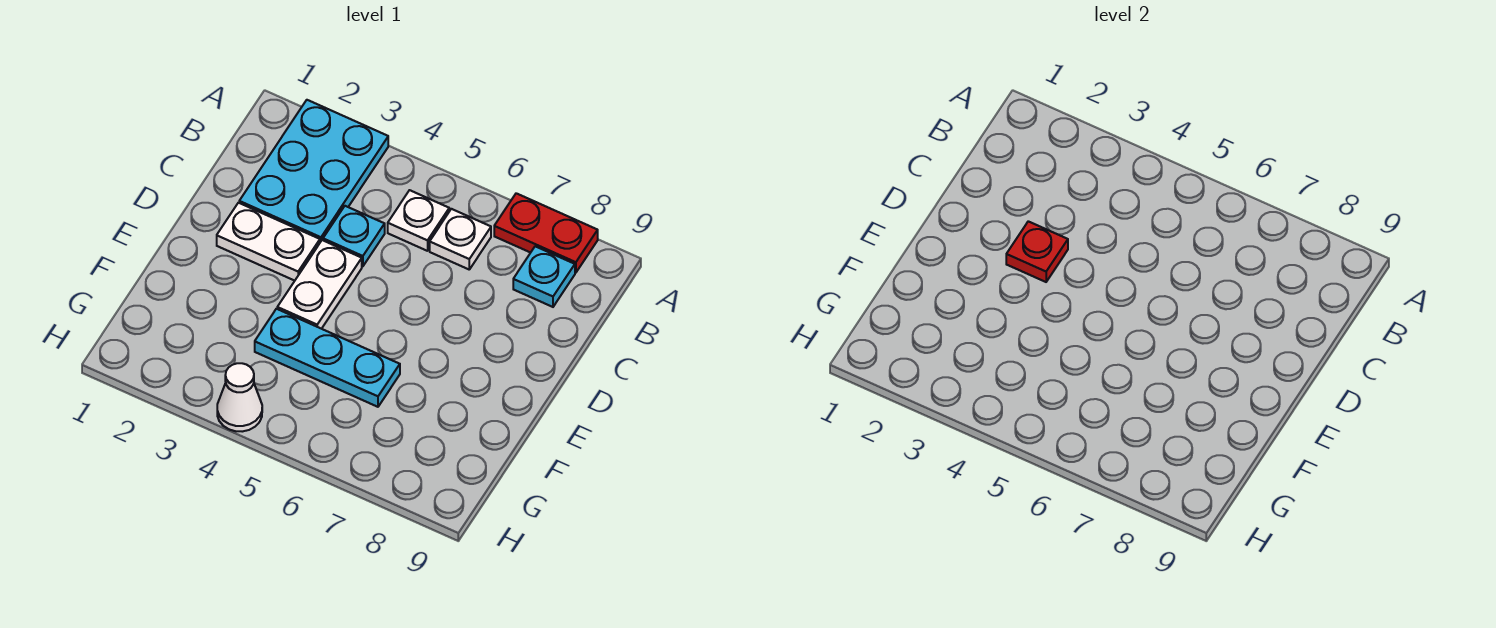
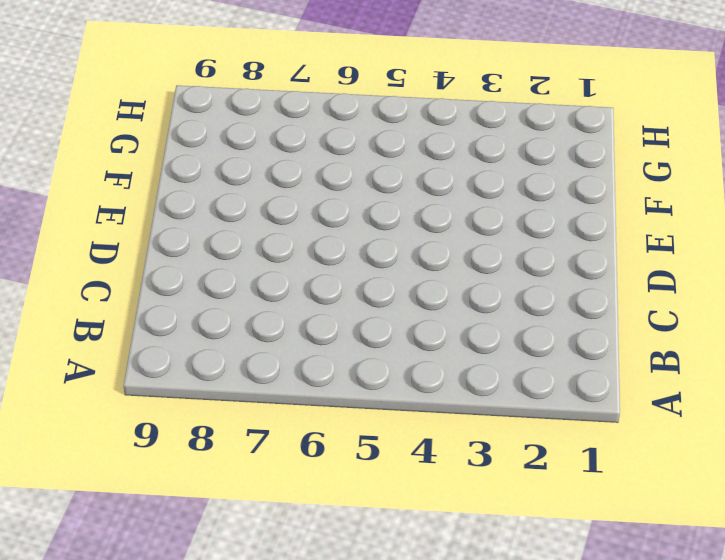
none -> cyan 2x3 plate [239,100,388,242]
none -> red 1x2 plate [494,193,598,273]

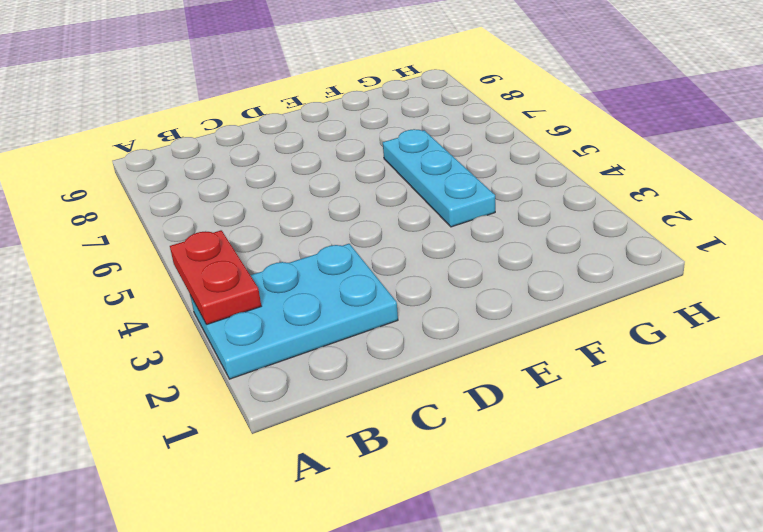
red 1x2 plate [170,230,261,325] -> red 1x2 plate moved to [494,193,598,273]
none -> white 1x1 plate [388,190,449,251]
none -> white 1x1 plate [430,209,491,269]

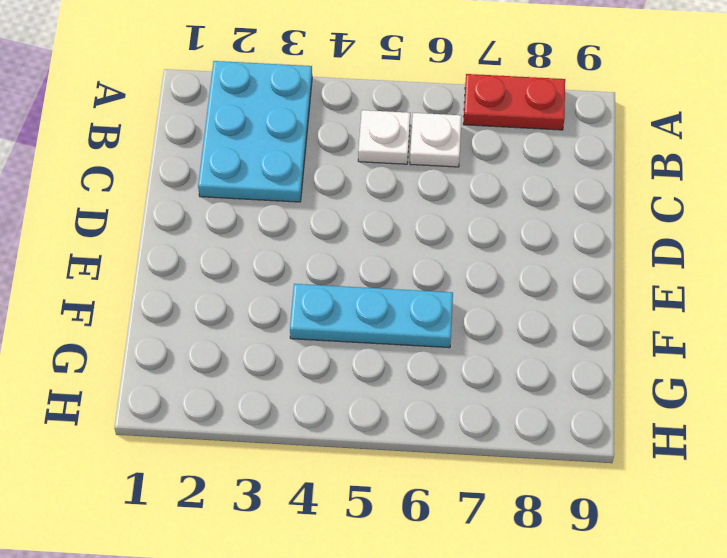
none -> cyan 1x1 plate [513,246,575,307]
none -> cyan 1x1 plate [323,206,385,267]

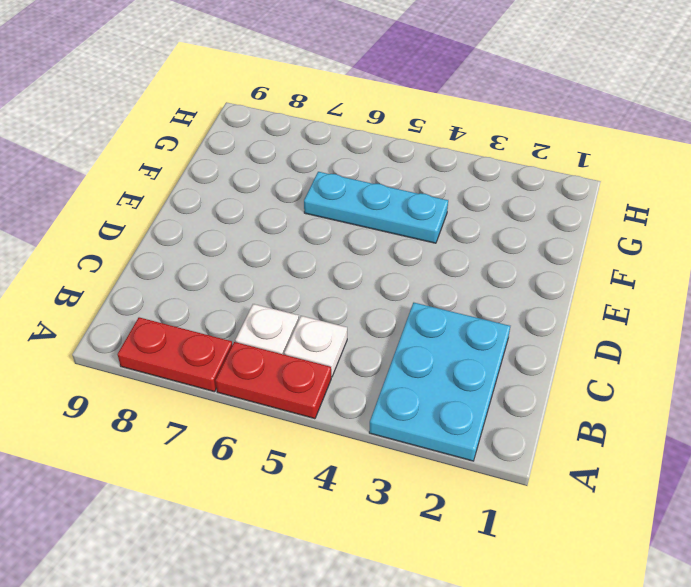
red 1x2 plate [215,342,331,419] -> none
none -> cyan 1x1 plate [513,246,575,307]
none -> cyan 1x1 plate [323,206,385,267]

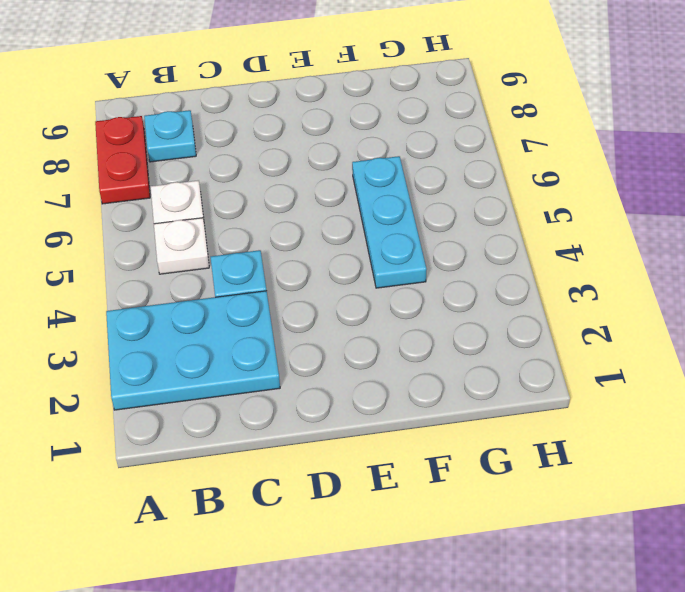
none -> white 1x2 plate [217,203,320,281]
none -> white 1x2 plate [277,240,362,329]

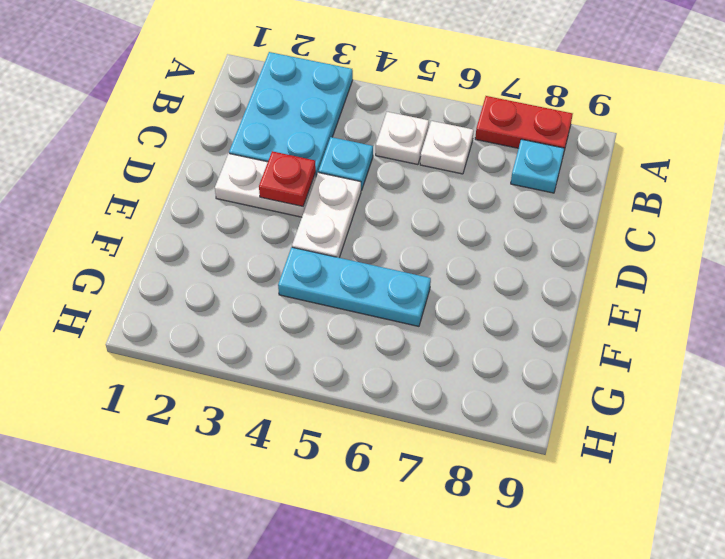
none -> white 1x1 cone [217,363,262,432]

